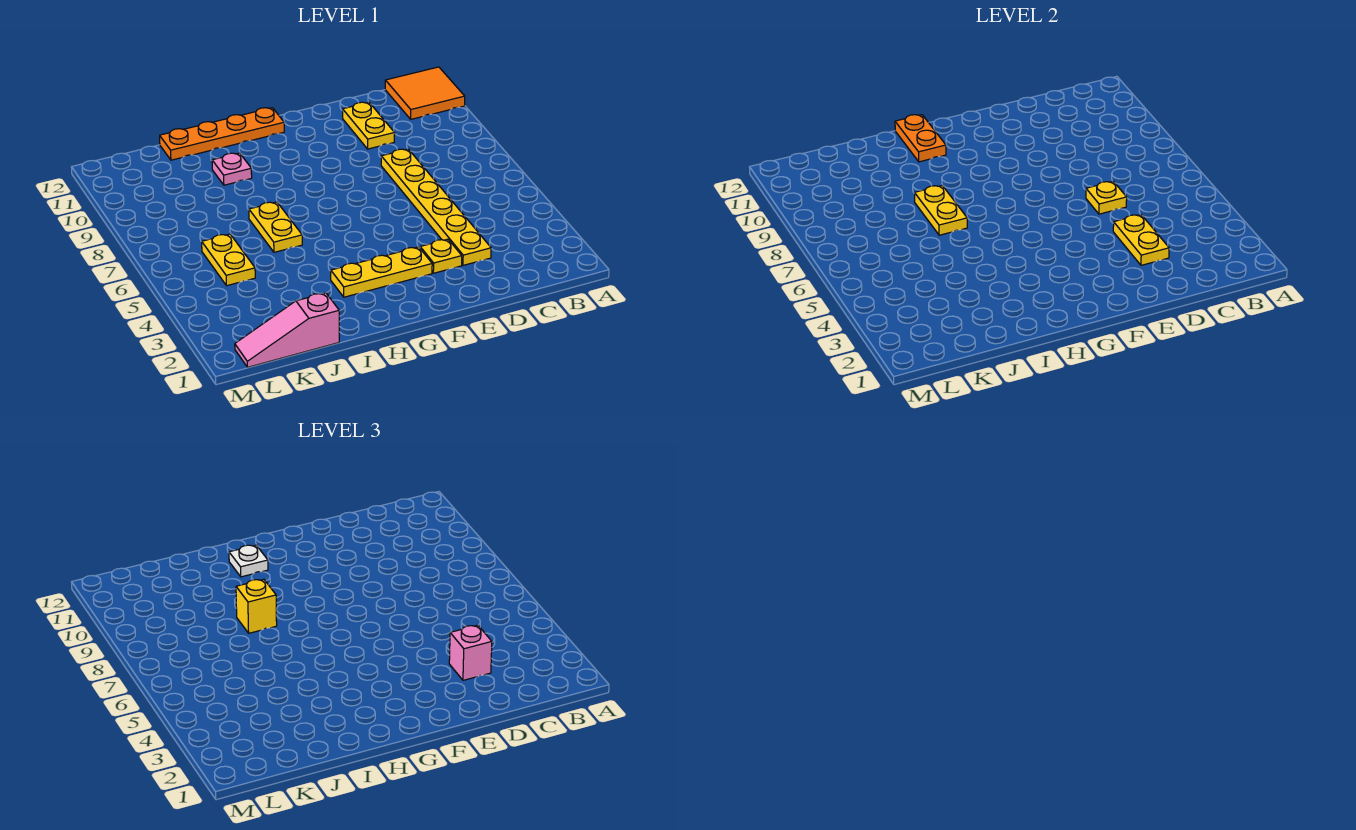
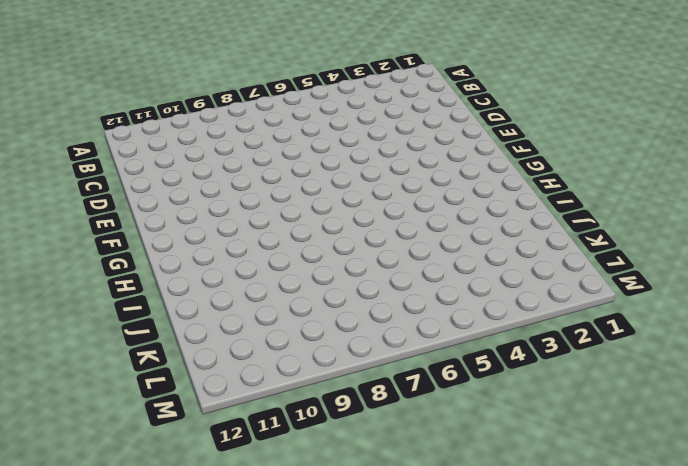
none -> orange 2x2 tile [385,67,465,119]
none -> yellow 1x6 plate [381,149,491,265]
none -> yellow 1x2 plate [343,102,395,149]

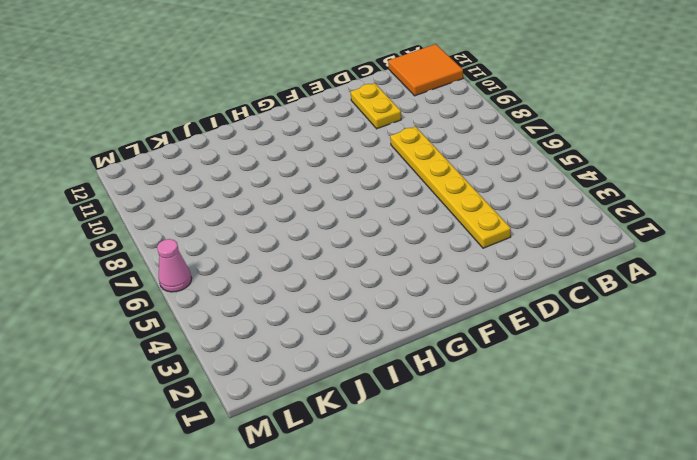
pink 1x1 cone [157,239,192,292] -> none
none -> yellow 1x1 plate [420,239,462,273]
none -> yellow 1x3 plate [331,247,432,297]
none -> orange 1x4 plate [160,108,284,160]

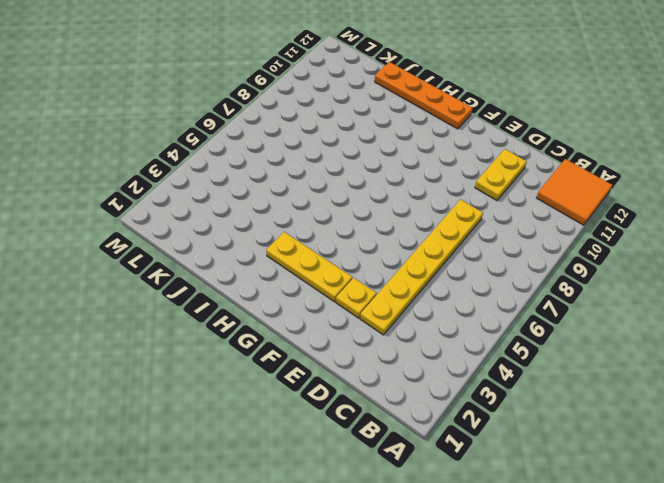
none -> yellow 1x2 plate [249,202,302,252]
none -> pink 1x1 plate [212,153,252,185]
none -> pink 1x3 slope [235,293,339,367]

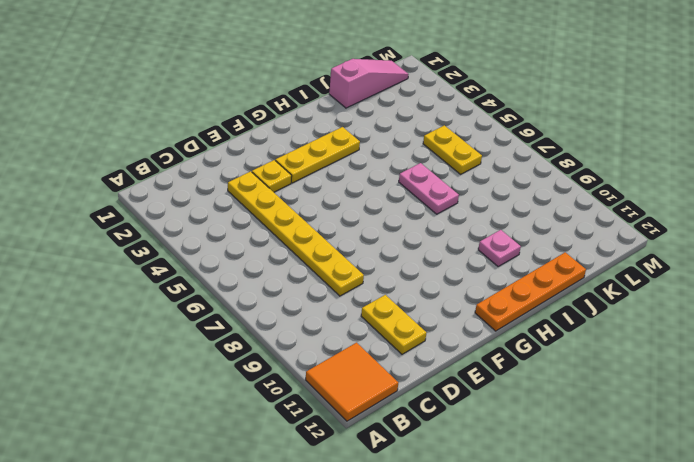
pink 1x2 plate [399,163,459,214] -> yellow 1x2 plate [249,202,302,252]
none -> yellow 1x2 plate [1113,215,1169,265]
none -> yellow 1x1 plate [1086,181,1127,214]
none -> orange 1x2 plate [895,115,946,162]

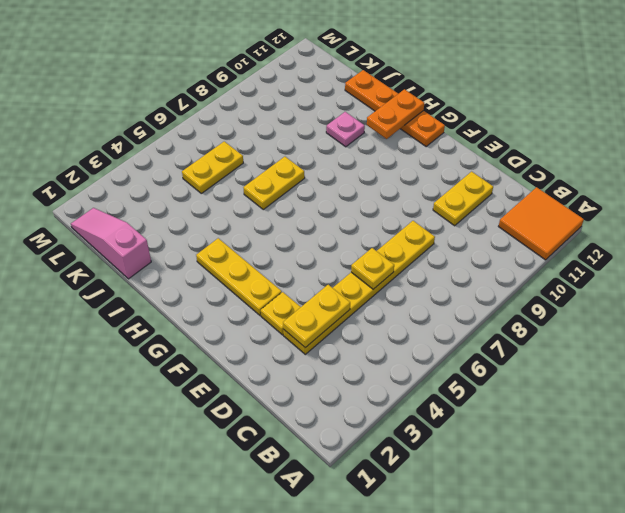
none -> yellow 1x2 plate [915,185,967,235]
none -> pink 1x1 brick [449,625,492,680]
none -> white 1x1 plate [229,545,268,577]

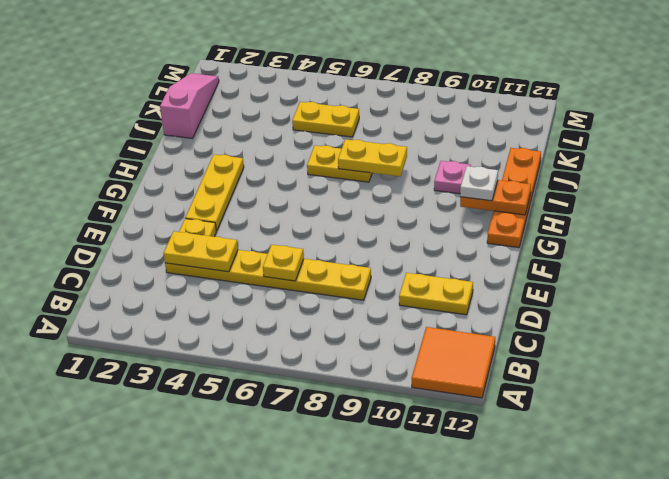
none -> pink 1x1 brick [449,625,492,680]
none -> yellow 1x1 brick [236,579,277,633]

